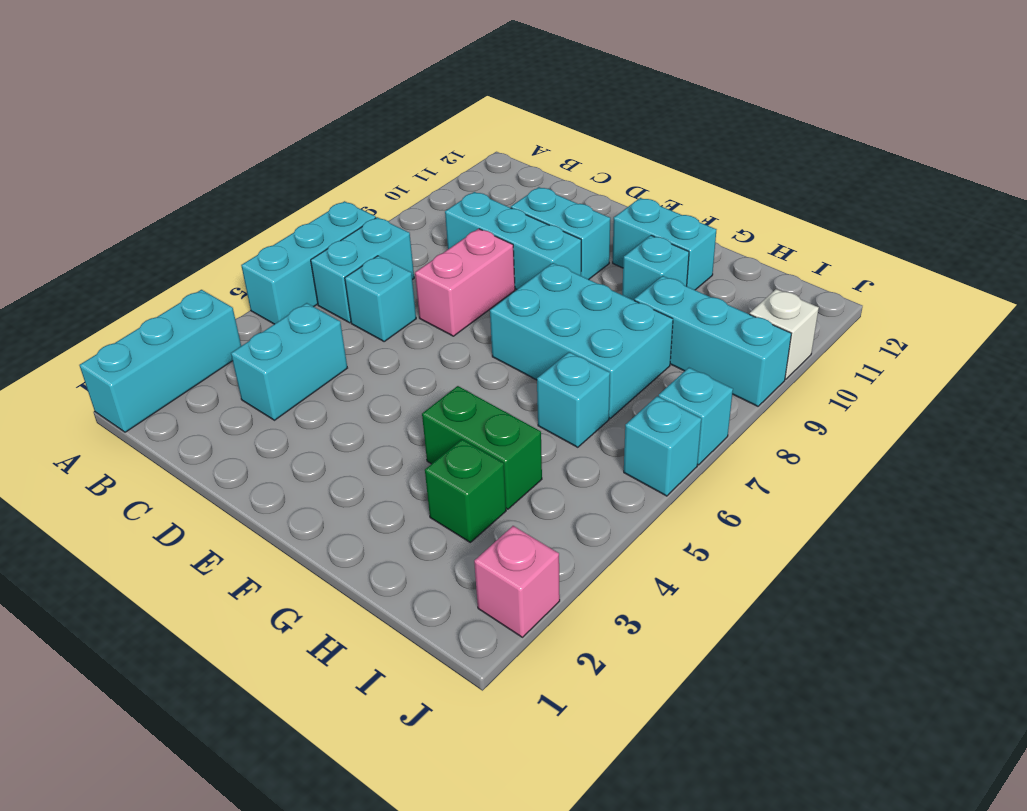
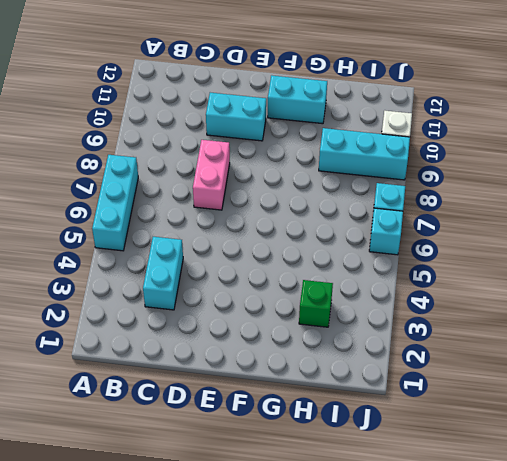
none -> cyan 1x3 brick [79,290,241,432]
none -> cyan 1x2 brick [311,217,414,323]
none -> cyan 1x1 brick [345,256,416,341]

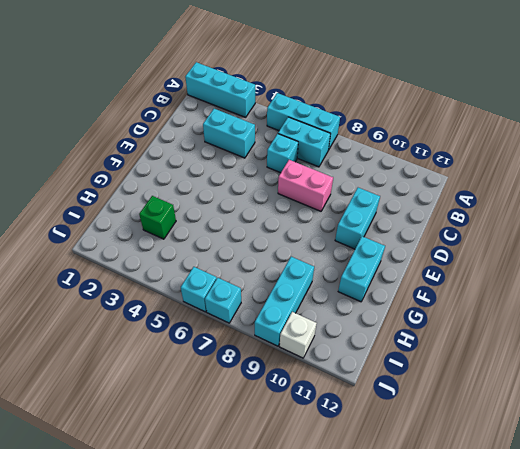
none -> cyan 1x3 brick [445,192,581,290]
none -> cyan 2x3 brick [490,263,673,418]
none -> green 1x2 brick [422,386,542,509]

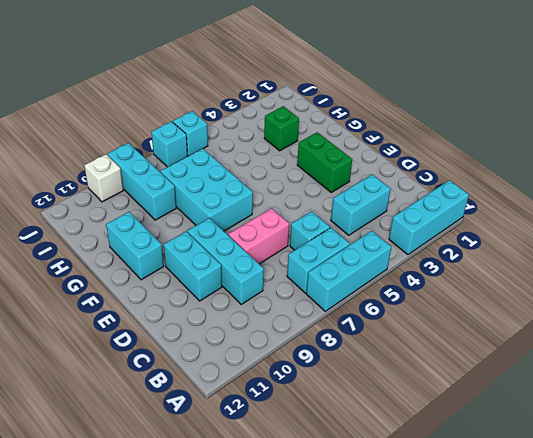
green 1x2 brick [297,132,352,192] -> green 1x2 brick moved to [422,386,542,509]
none -> cyan 1x1 brick [622,235,689,300]
none -> cyan 1x1 brick [537,352,610,447]
none -> pink 1x1 brick [474,526,560,637]

